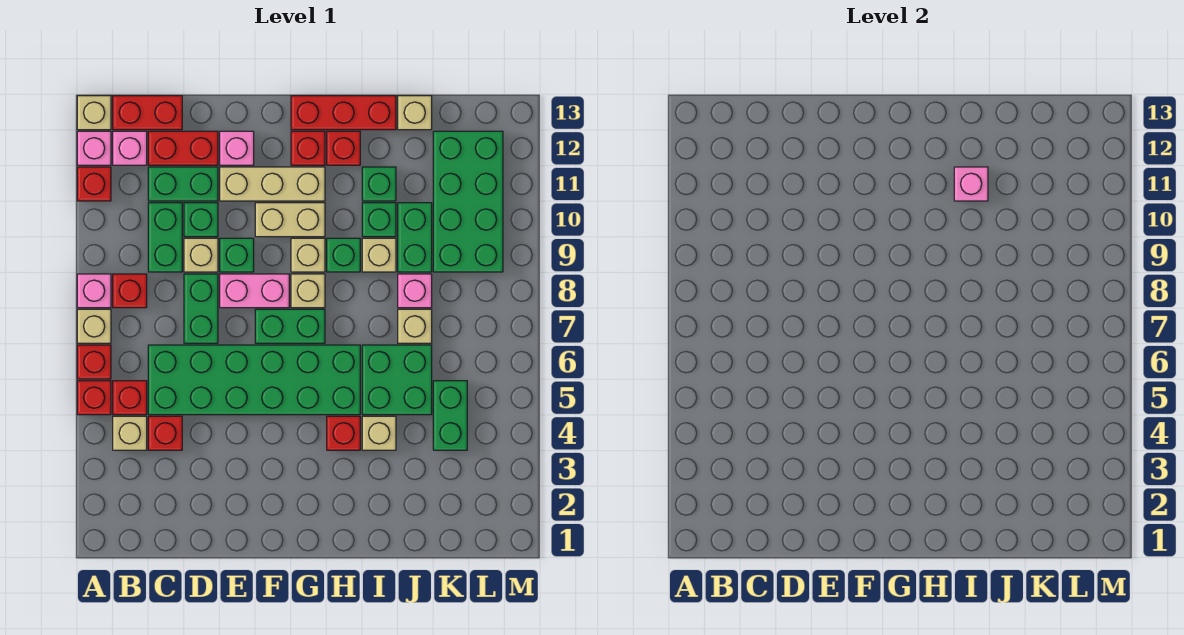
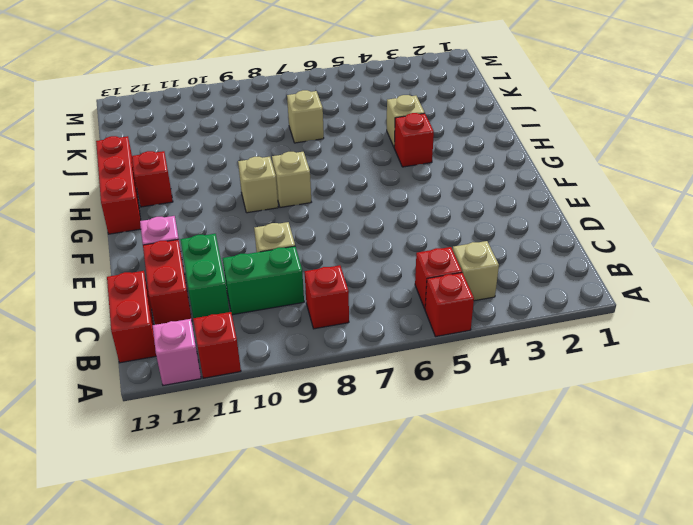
none -> red 1x1 brick [77,345,111,379]
none -> tan 1x1 brick [77,309,111,343]
none -> pink 1x1 brick [77,274,111,308]
none -> tan 1x1 brick [77,96,111,130]

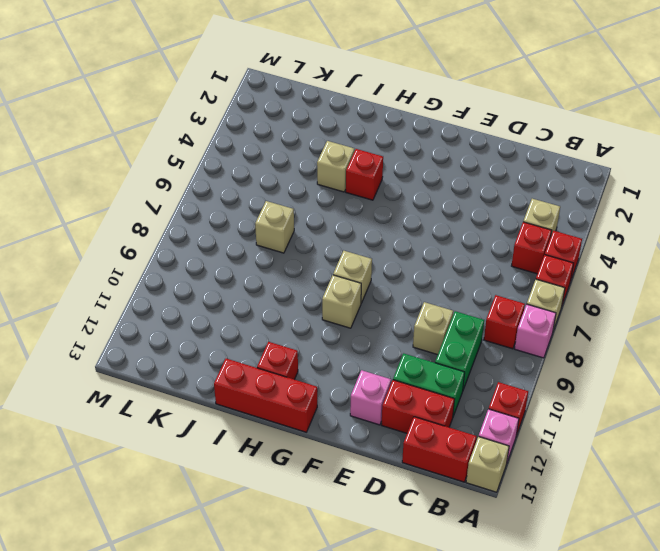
none -> pink 1x1 brick [113,131,147,165]
none -> red 1x1 brick [148,416,182,450]
none -> green 2x6 brick [148,345,360,415]
none -> green 1x2 brick [184,274,218,343]

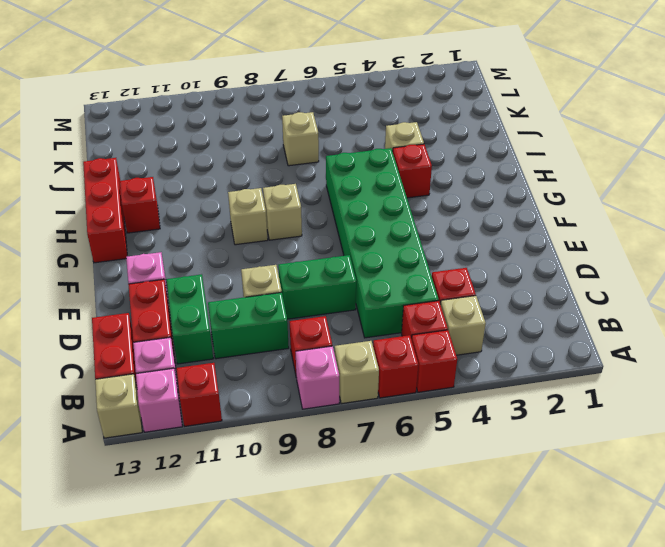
none -> green 1x1 brick [184,203,218,237]
none -> pink 1x2 brick [220,274,289,308]
none -> green 1x1 brick [220,238,254,272]
none -> tan 1x3 brick [220,167,325,201]

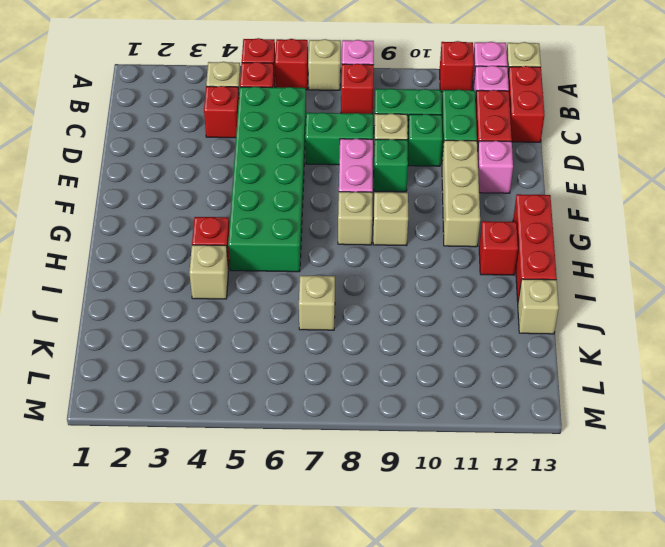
none -> green 1x2 brick [255,309,325,343]
none -> tan 1x2 brick [255,203,325,237]
none -> red 1x1 brick [291,131,325,165]
none -> green 1x1 brick [327,238,360,272]

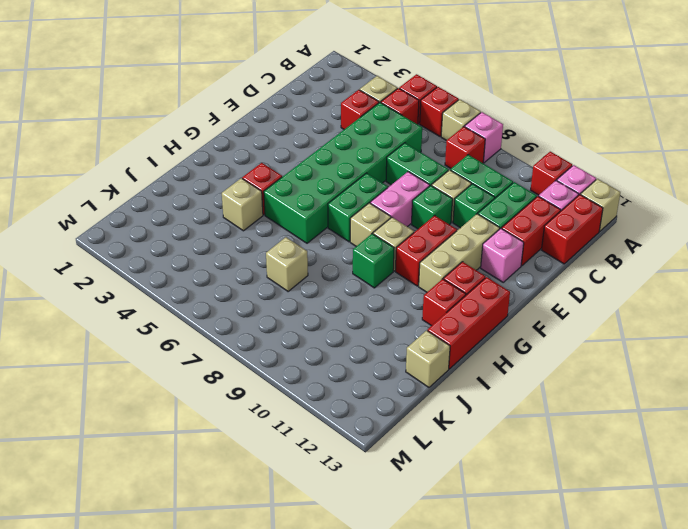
red 1x2 brick [395,215,457,286] -> tan 1x2 brick [255,203,325,237]
none -> green 2x2 brick [362,345,432,415]
none -> tan 1x1 brick [362,238,396,272]
none -> green 1x1 brick [362,203,396,237]
none -> green 1x1 brick [362,167,396,201]

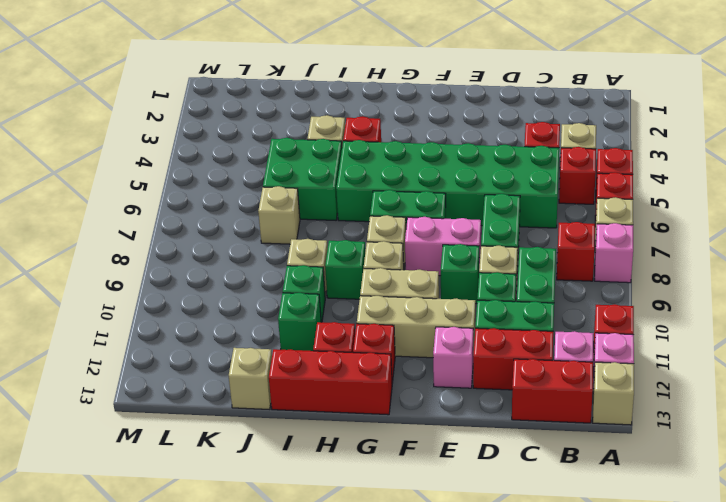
none -> pink 1x1 brick [398,274,432,308]
none -> green 1x2 brick [398,203,432,272]
none -> green 1x2 brick [433,381,467,450]
none -> green 2x4 brick [433,131,503,272]

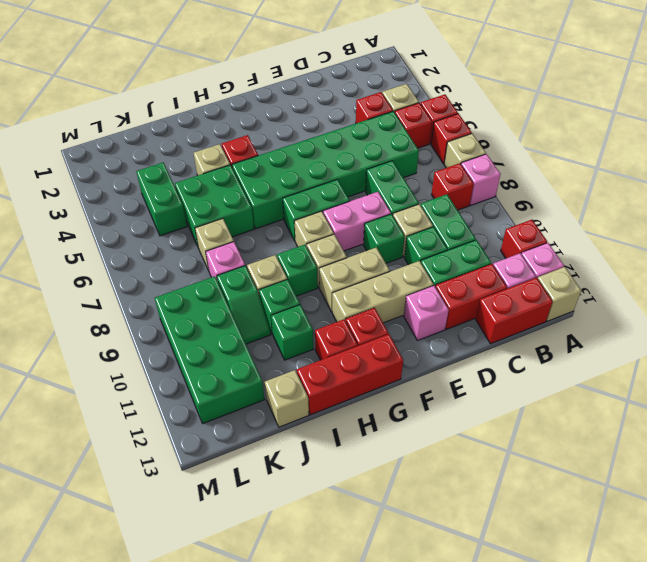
green 1x2 slope [217,266,271,344] -> green 1x2 brick [398,203,432,272]
none -> pink 1x1 brick [954,167,988,201]

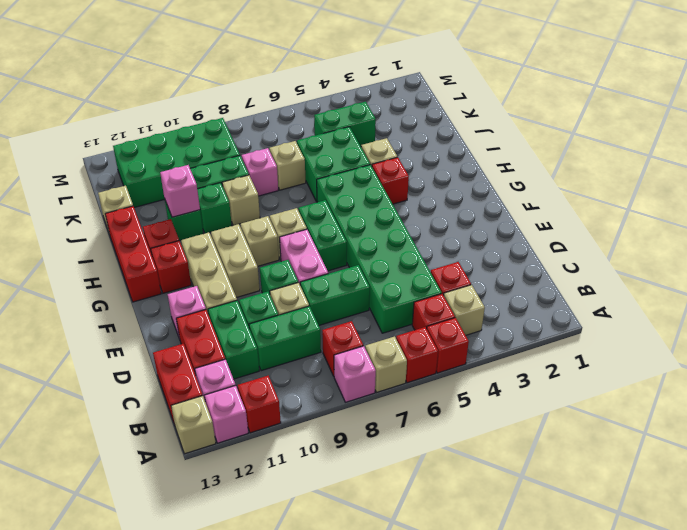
none -> green 1x1 brick [327,238,360,272]

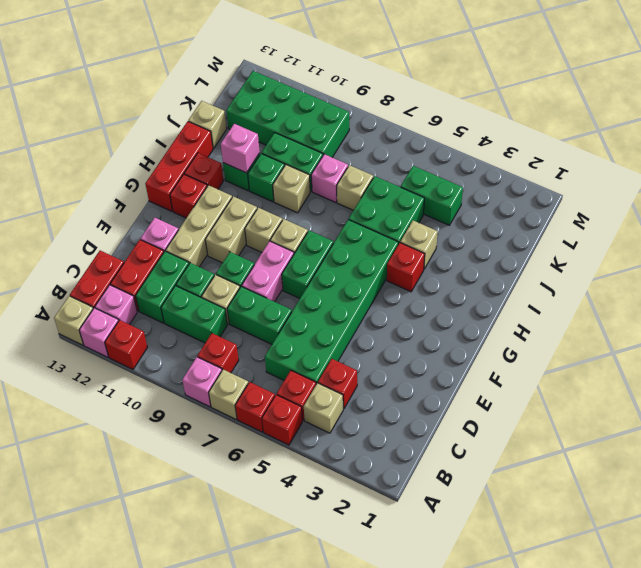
none -> green 1x1 brick [327,238,360,272]

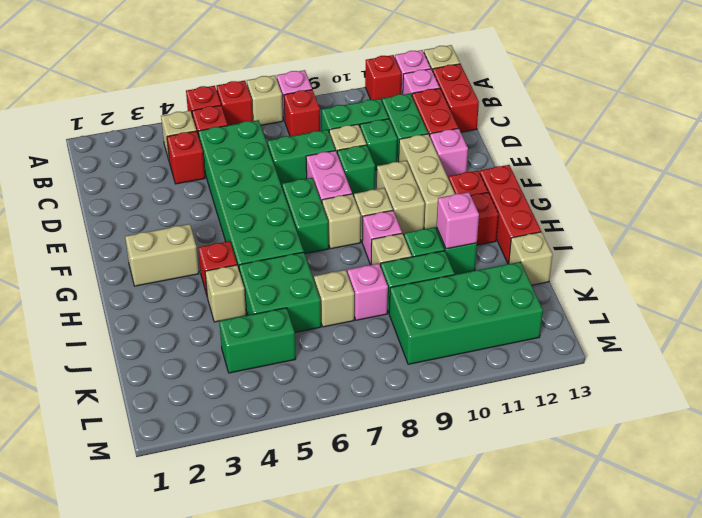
tan 1x2 brick [125,224,199,286] -> none
pink 1x1 brick [362,211,402,265] -> green 1x1 brick [327,238,360,272]

